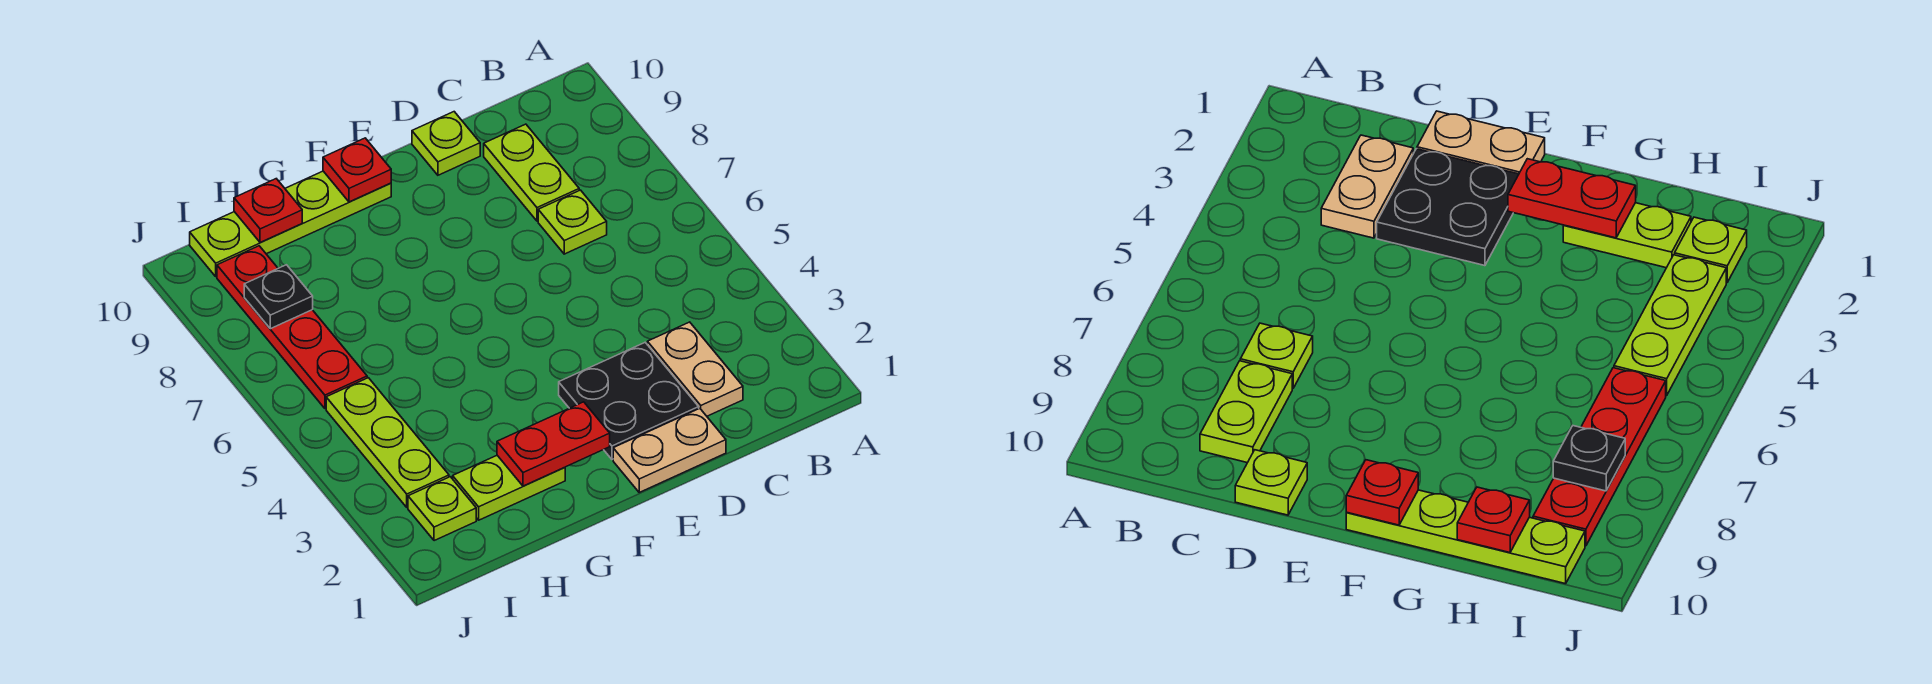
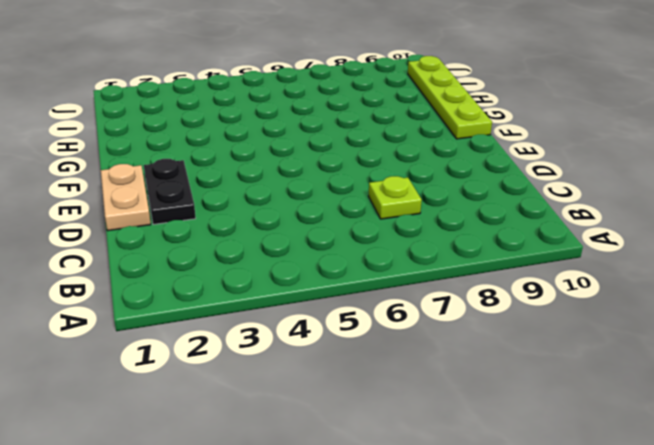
black 1x2 plate [144,159,196,224] -> black 2x2 plate [559,343,699,459]
none -> tan 1x2 plate [647,322,743,416]
none -> lime 1x2 plate [484,124,579,221]
none -> lime 1x1 plate [412,112,480,175]

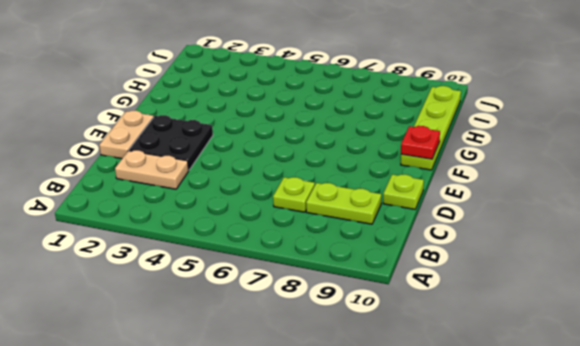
none -> lime 1x2 plate [453,456,565,520]
none -> lime 1x1 plate [408,477,476,541]
none -> lime 1x3 plate [326,378,449,507]

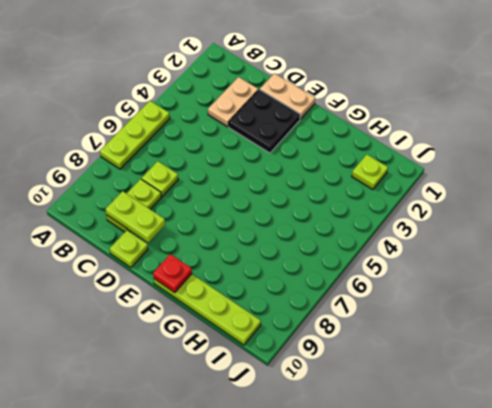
lime 1x3 plate [100,101,170,169] -> lime 1x3 plate moved to [326,378,449,507]
lime 1x2 plate [106,191,165,242] -> lime 1x2 plate moved to [453,456,565,520]
none -> red 1x4 plate [217,246,367,409]
none -> red 1x2 plate [497,402,610,486]
none -> red 1x1 plate [234,179,302,242]

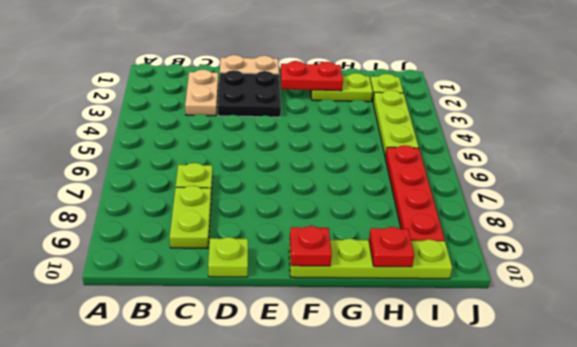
none -> black 1x1 plate [244,265,313,329]

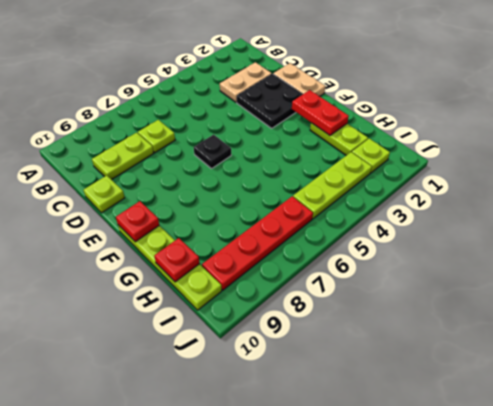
black 1x1 plate [194,134,231,169] -> black 1x1 plate moved to [244,265,313,329]

